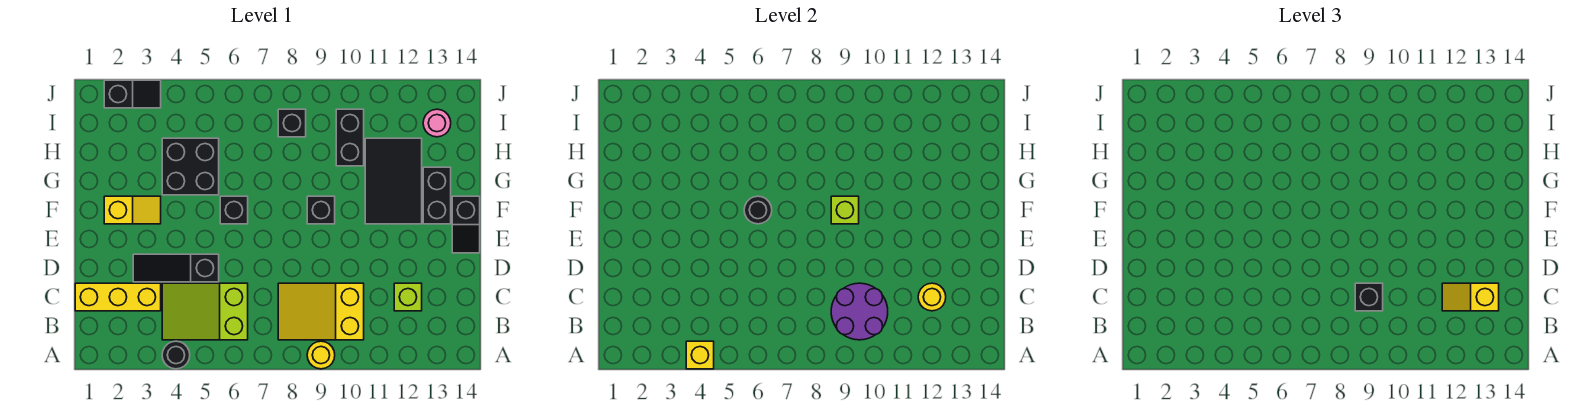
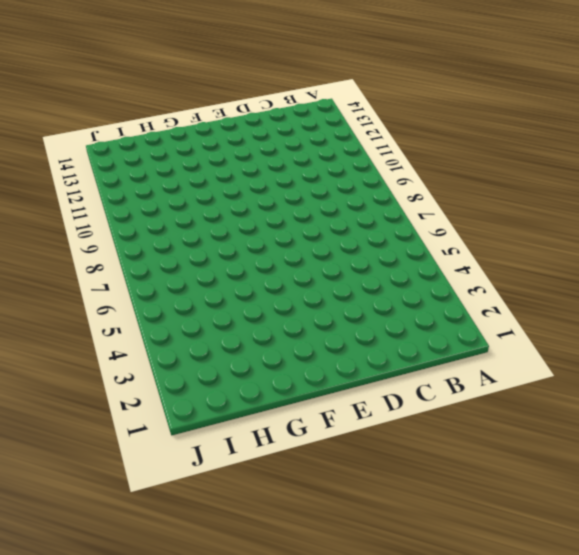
none -> black 1x1 round brick [162,341,190,369]
none -> yellow 1x1 round brick [307,341,335,369]
none -> lime 2x3 slope [162,283,248,340]

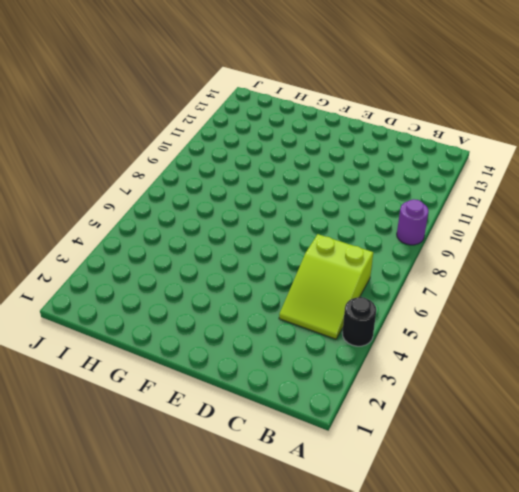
purple 1x1 round brick [397,199,429,245] -> yellow 1x1 round brick [307,341,335,369]
none -> yellow 2x3 slope [278,283,364,340]
none -> yellow 1x3 brick [75,283,161,311]
none -> lime 1x1 brick [394,283,422,311]

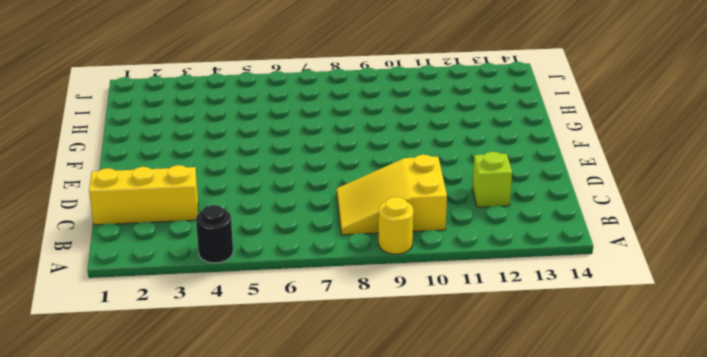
none -> lime 2x3 slope [162,283,248,340]
none -> black 1x3 slope [133,254,219,282]
none -> black 1x2 slope [452,196,480,253]

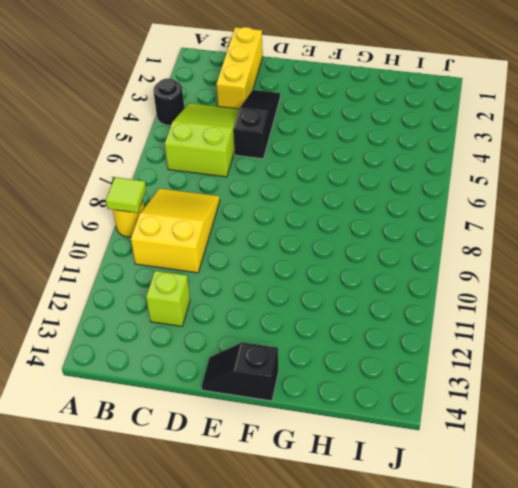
lime 1x1 tile [106,177,146,213] -> none
none -> yellow 1x2 slope [104,196,161,224]
none -> black 1x1 brick [220,196,248,224]
none -> black 1x1 brick [307,196,335,224]

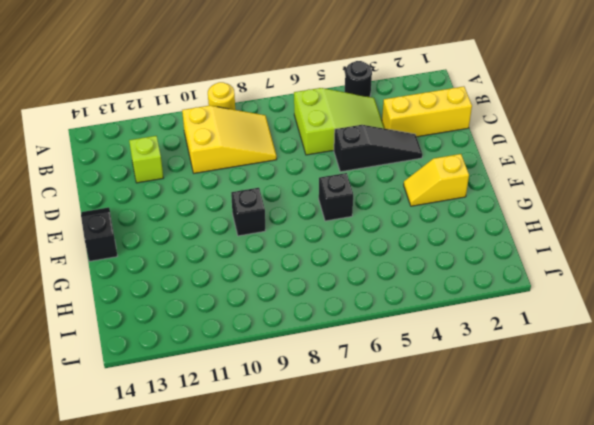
none -> black 2x3 tile [365,138,422,224]
none -> black 1x2 brick [423,167,451,224]
none -> black 2x2 brick [162,138,219,195]

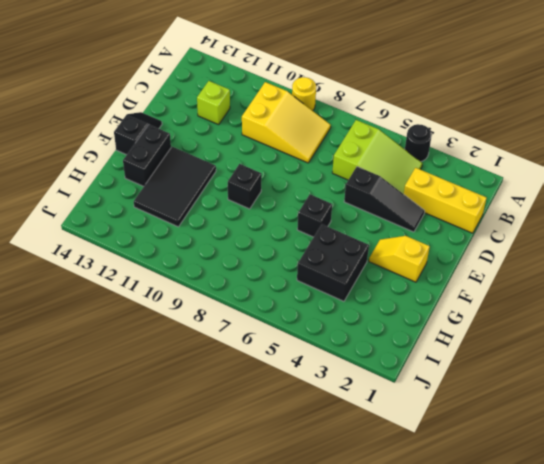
none -> black 1x2 brick [336,109,364,166]
none -> black 1x1 brick [278,109,306,137]
none -> pink 1x1 round brick [423,109,451,137]

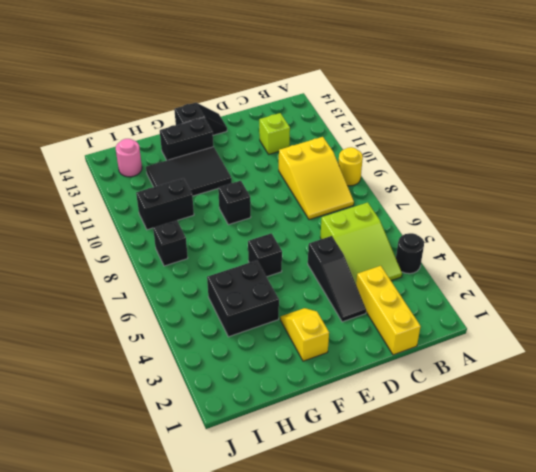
none -> black 1x2 slope [104,80,161,108]
none -> yellow 1x1 brick [686,341,714,369]
none -> purple 2x2 round brick [831,283,888,340]

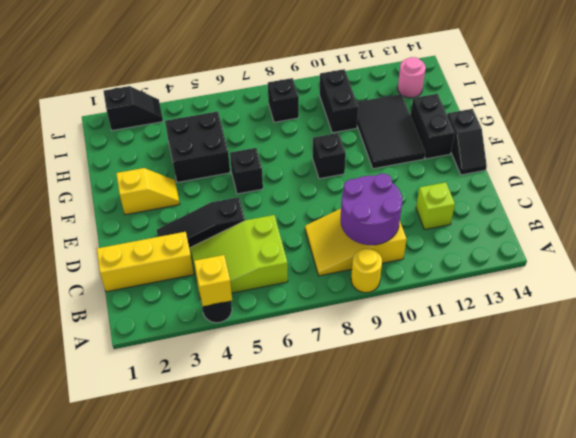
none -> yellow 1x1 round brick [918,283,946,311]
none -> black 1x1 round brick [744,196,772,224]
none -> lime 1x1 brick [831,196,859,224]

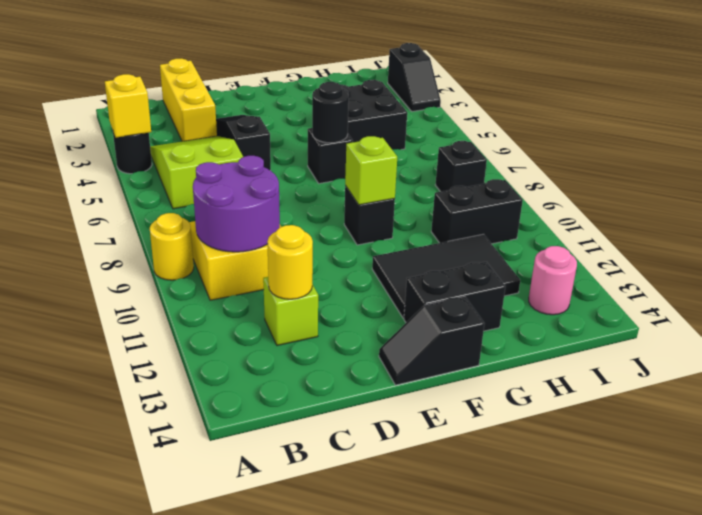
none -> yellow 1x2 slope [104,196,161,224]
none -> black 1x1 brick [1355,283,1383,311]
none -> yellow 1x2 slope [1442,283,1499,311]

